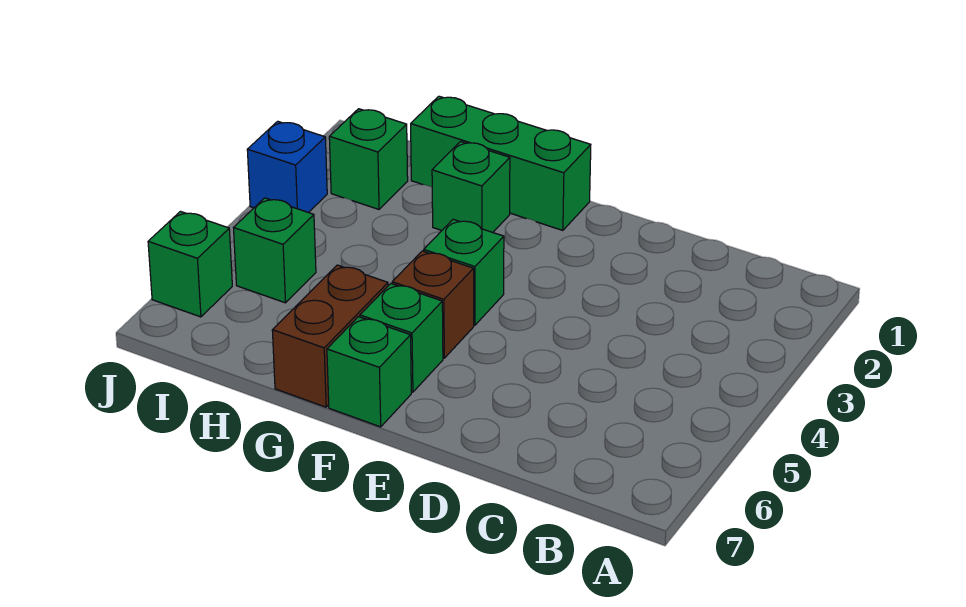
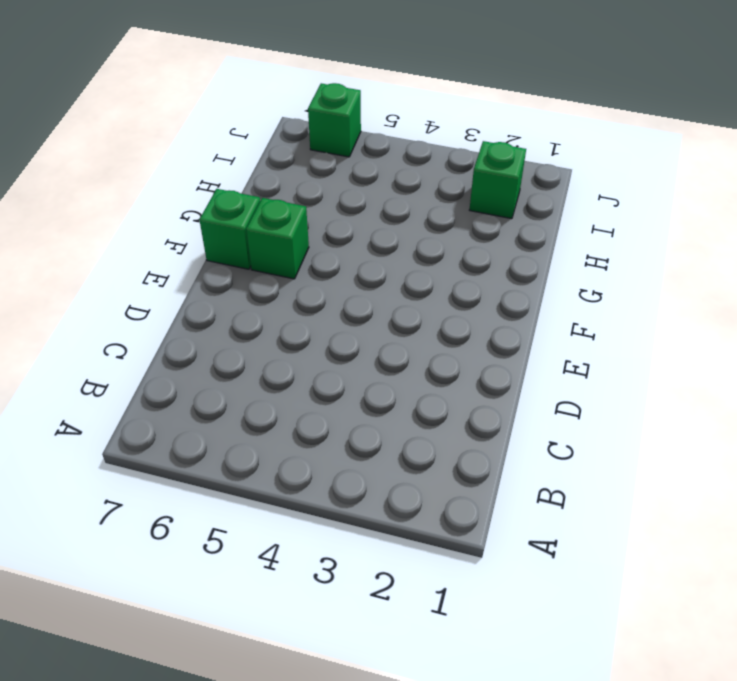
none -> green 1x3 brick [411,96,591,230]
none -> green 1x1 brick [424,219,504,325]

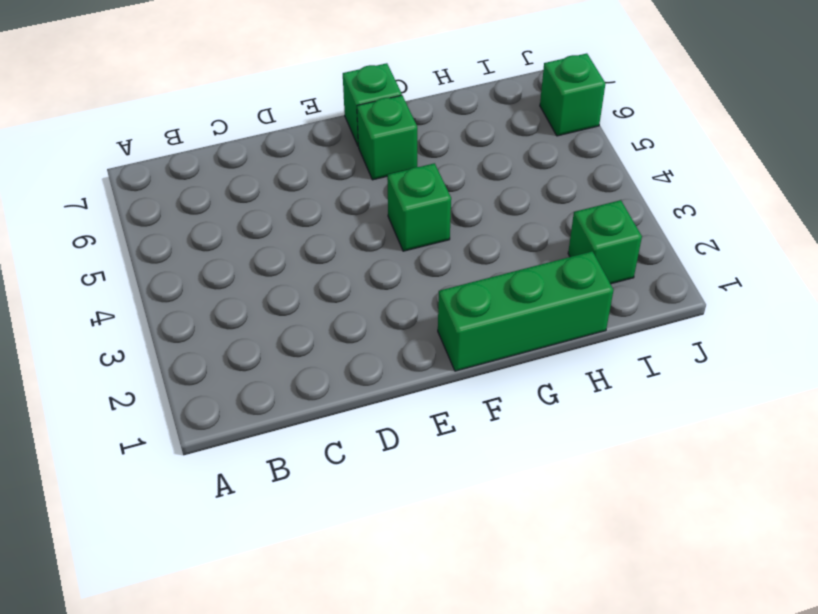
none -> brown 1x1 brick [392,251,474,358]
none -> green 1x1 brick [432,142,510,232]

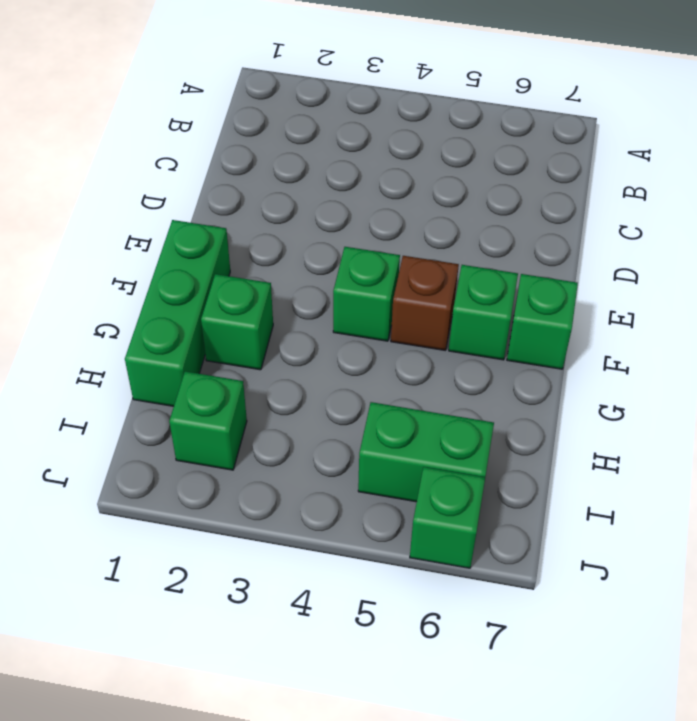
green 1x2 brick [358,402,494,502] -> green 1x1 brick [234,198,316,303]
none -> brown 1x2 brick [272,265,388,407]
none -> blue 1x1 brick [247,121,327,213]

